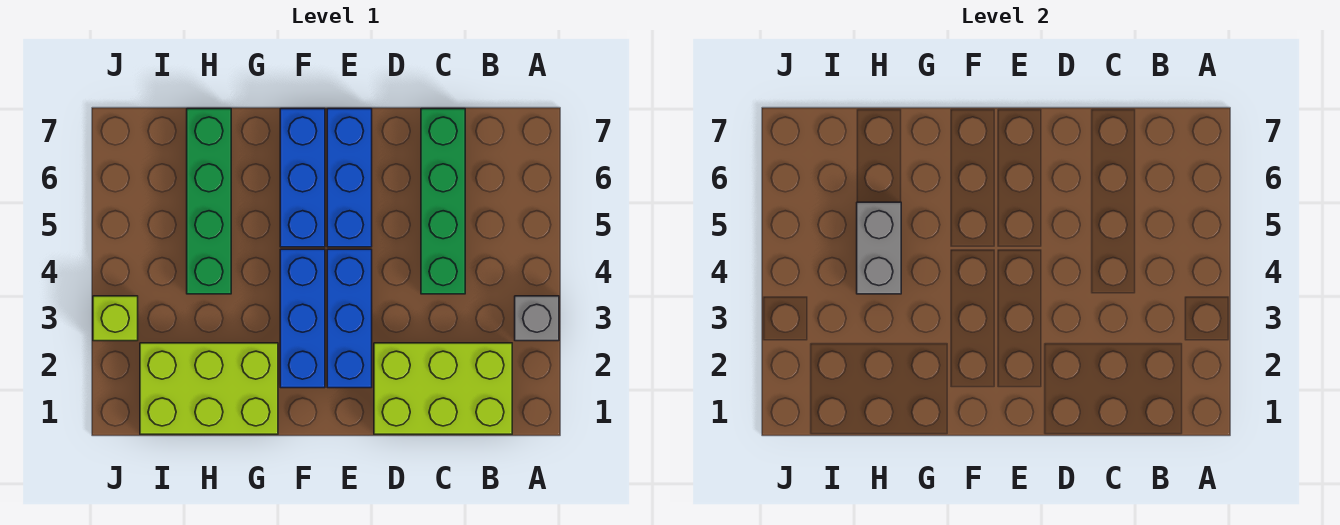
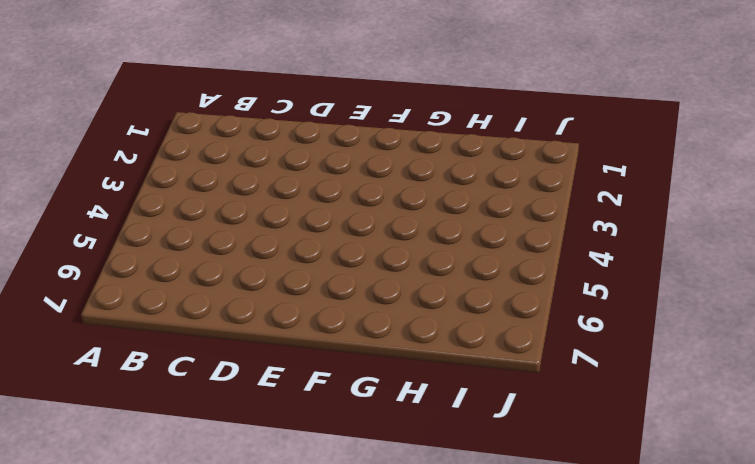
none -> grey 1x1 brick [515,296,559,341]
none -> lime 2x3 brick [374,343,512,434]

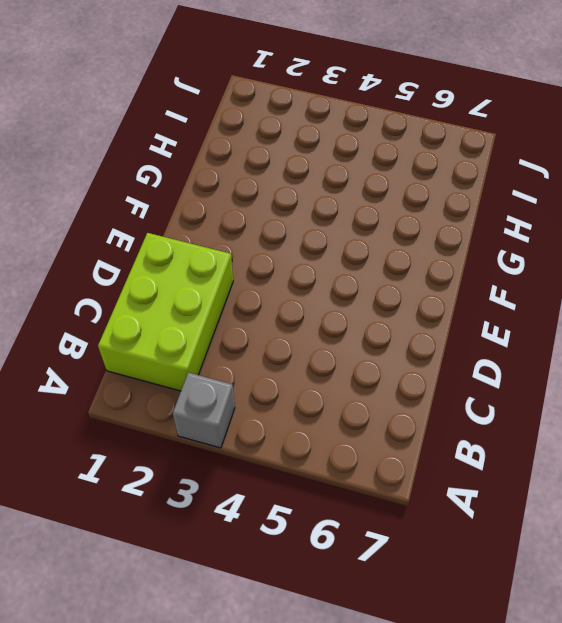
none -> green 1x4 brick [421,109,465,294]
none -> blue 1x3 brick [327,249,372,388]

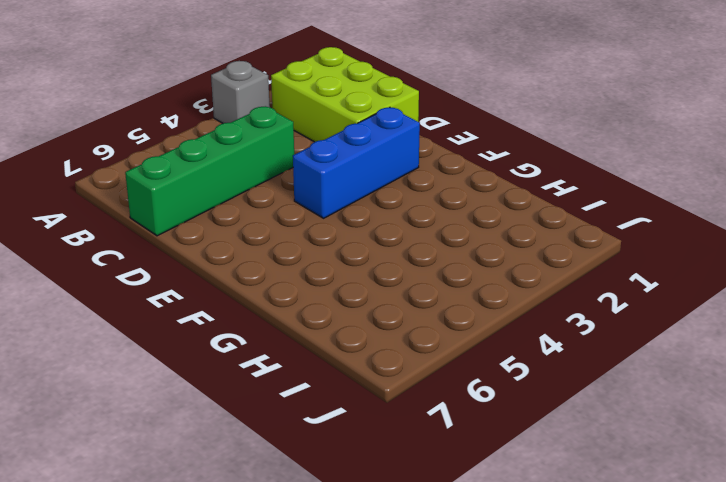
none -> blue 1x3 brick [327,109,372,247]
none -> blue 1x3 brick [280,249,325,388]

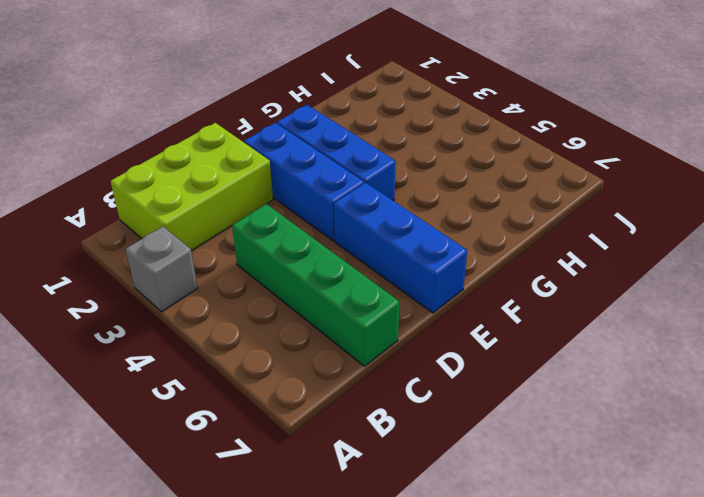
none -> blue 1x3 brick [280,109,325,247]
none -> lime 2x3 brick [140,343,278,434]

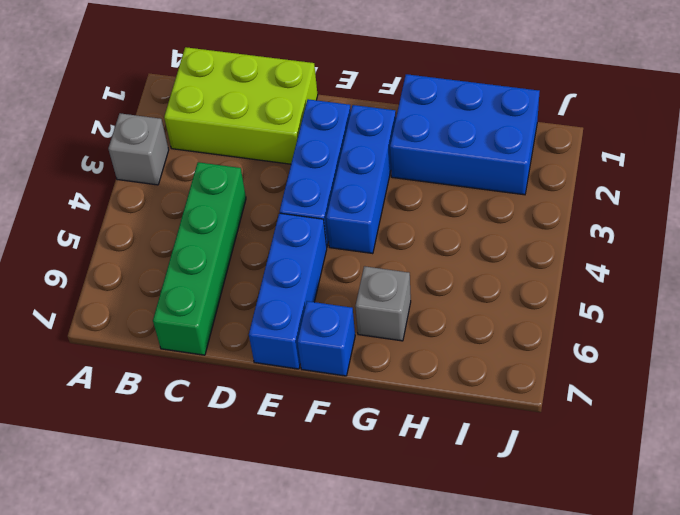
blue 1x1 brick [297,301,355,376] -> blue 1x3 brick [280,109,325,247]
blue 2x3 brick [390,74,540,195] -> lime 2x3 brick [140,343,278,434]
grey 1x1 brick [355,266,411,341] -> none
none -> green 1x4 brick [187,109,231,294]
none -> lime 1x1 brick [93,296,138,341]

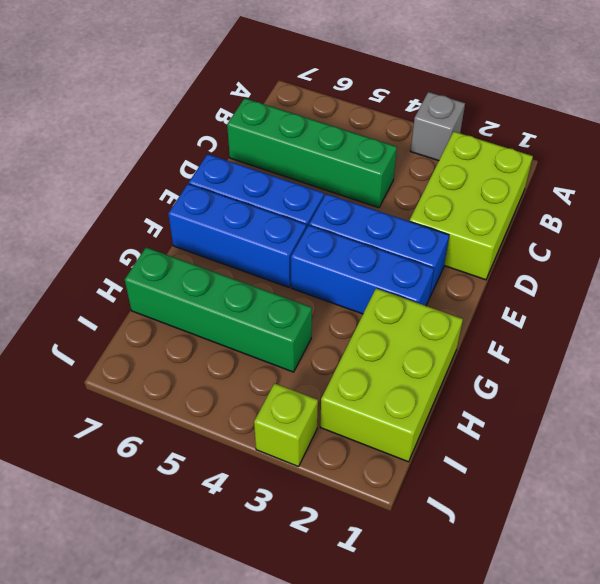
none -> grey 1x2 brick [857,202,901,294]

